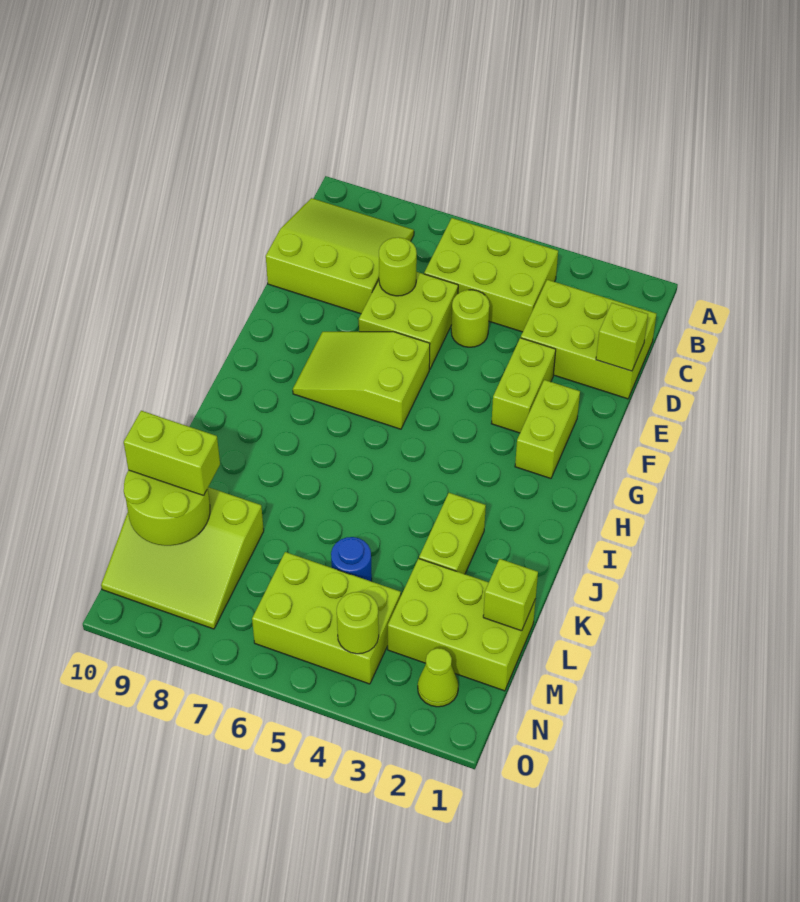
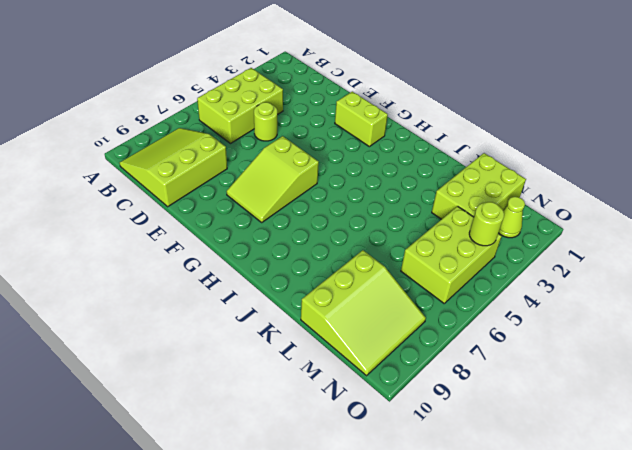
none -> lime 2x3 brick [521,280,656,399]
none -> lime 2x2 brick [359,272,458,369]
none -> lime 1x2 brick [491,338,556,433]

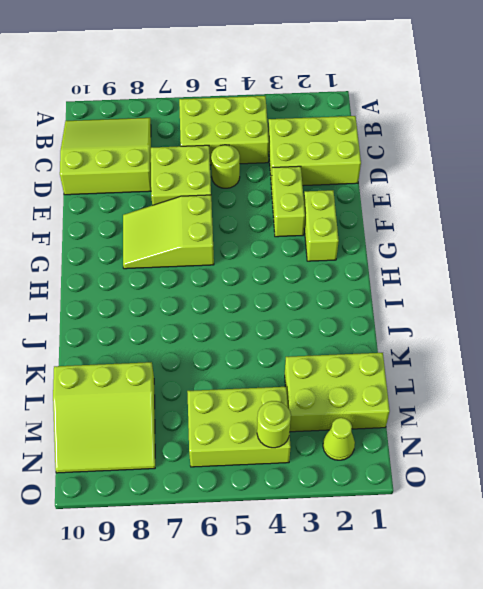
none -> lime 1x2 brick [419,493,486,574]
none -> blue 1x1 round brick [331,537,372,581]
none -> lime 1x1 brick [596,303,648,371]

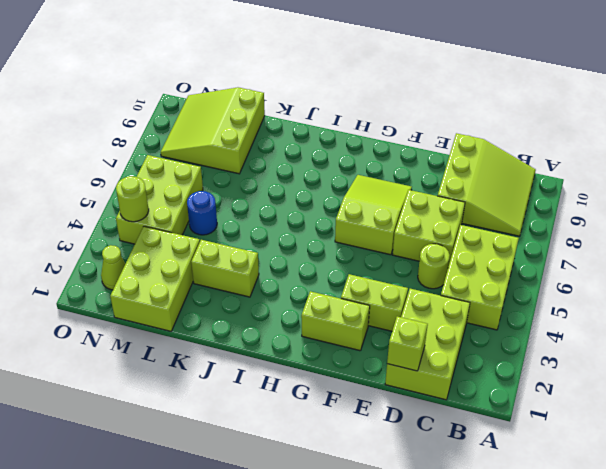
none -> lime 1x1 round brick [379,237,417,296]
none -> lime 1x1 brick [483,559,538,631]
none -> lime 2x2 round brick [124,470,210,546]

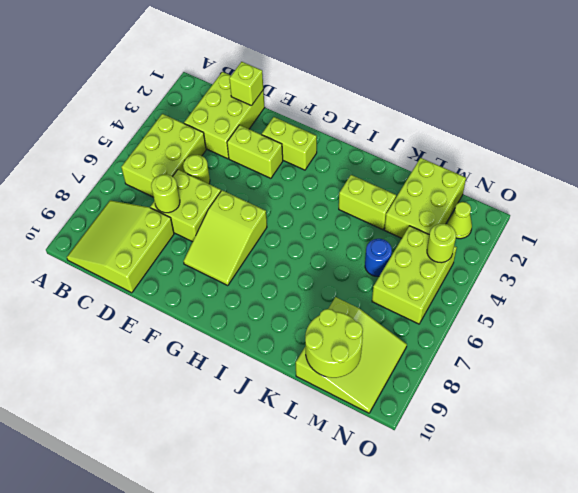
none -> lime 1x1 brick [483,559,538,631]
none -> lime 1x2 brick [124,411,220,496]

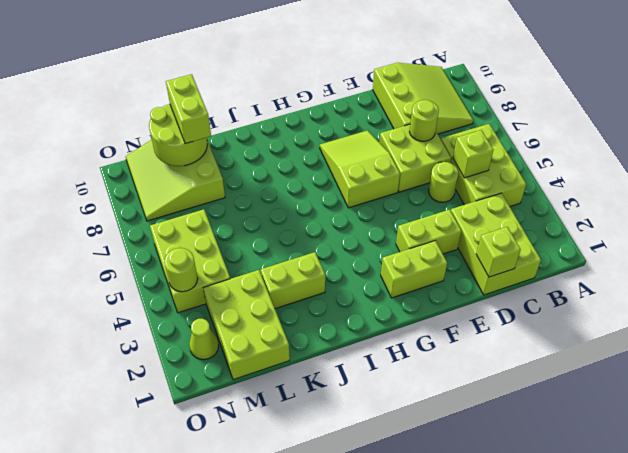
lime 1x1 brick [453,130,493,178] -> lime 1x1 brick moved to [483,559,538,631]
none -> blue 1x1 round brick [331,537,372,581]

